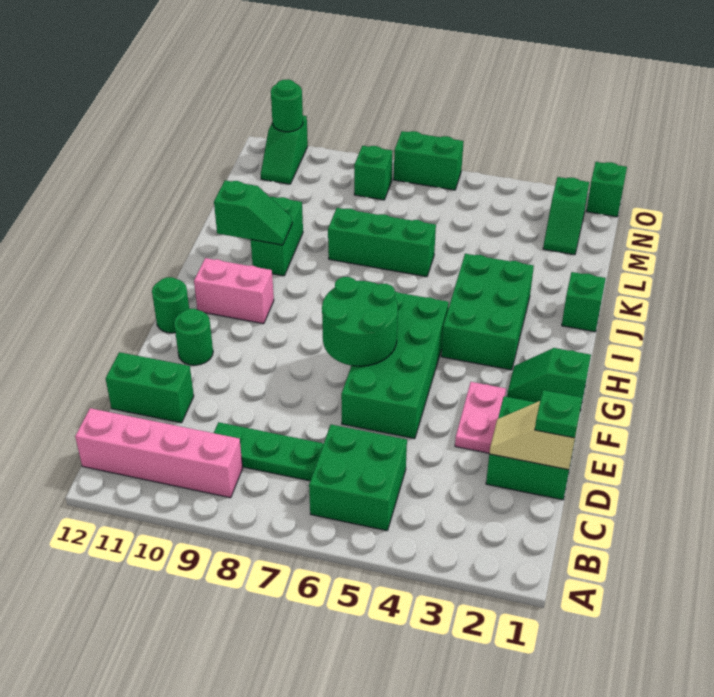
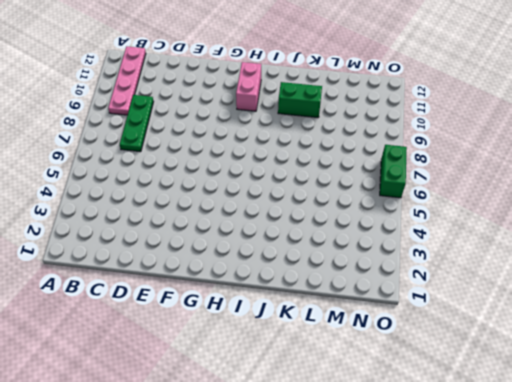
pink 1x4 plate [108,46,146,115] -> pink 1x4 brick [75,408,243,498]
none -> green 2x2 brick [309,425,407,531]
none -> green 2x2 brick [486,396,580,500]
none -> green 1x2 brick [106,352,194,423]

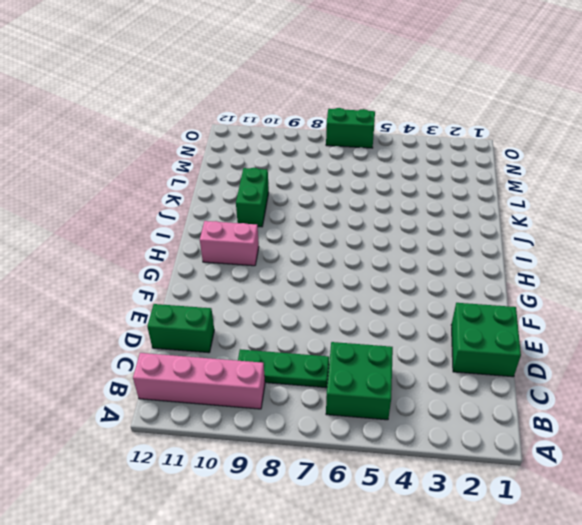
none -> pink 1x2 plate [455,382,506,453]
none -> green 2x4 brick [341,291,449,439]
none -> green 1x1 round brick [174,309,213,365]

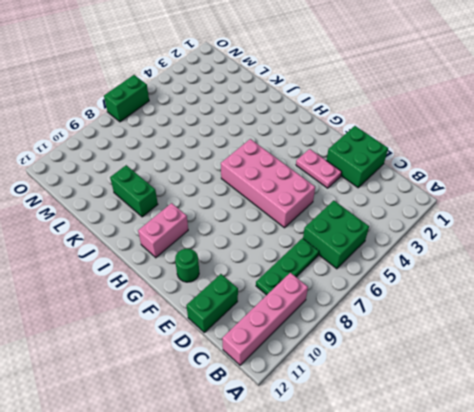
pink 2x4 brick [221,139,315,228] -> green 2x4 brick [341,291,449,439]
none -> green 1x2 slope [507,348,591,411]
none -> green 1x1 round brick [152,277,189,333]
none -> green 2x3 brick [441,254,534,370]

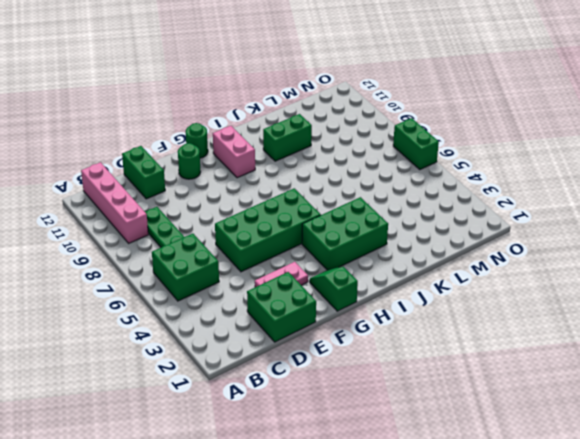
none -> green 1x1 brick [562,272,606,332]
none -> green 1x3 brick [328,208,436,277]
none -> green 1x2 slope [543,177,589,255]

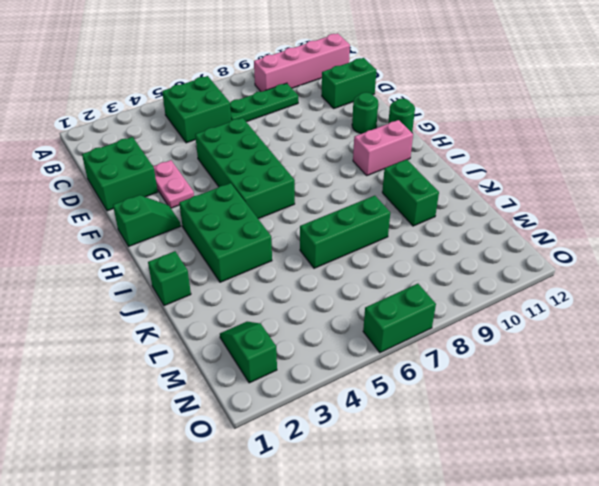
none -> green 1x1 brick [354,146,393,200]
none -> green 1x2 slope [261,116,308,184]
none -> green 1x1 brick [586,162,627,217]

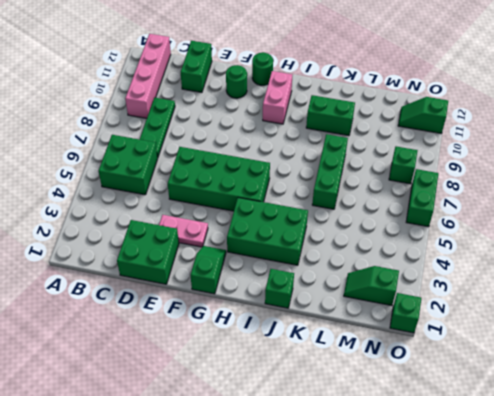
none -> tan 1x2 slope [489,401,577,470]
none -> green 2x2 round brick [322,277,398,366]
none -> green 1x2 slope [214,180,292,245]

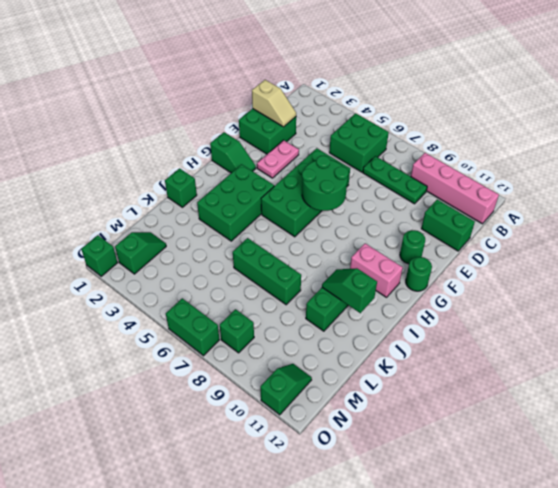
none -> green 1x1 round brick [271,79,303,132]
none -> green 1x1 plate [535,390,582,438]

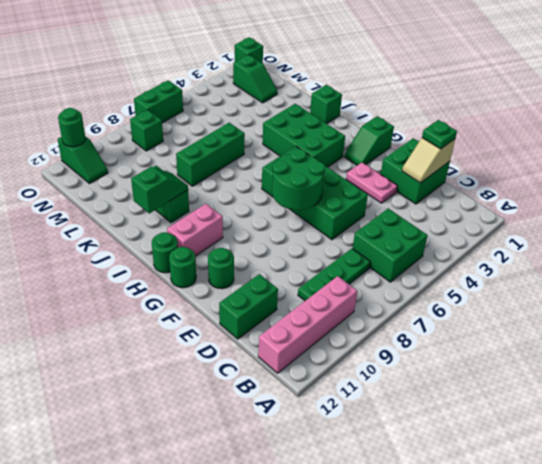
green 1x1 round brick [152,232,178,273] -> none

